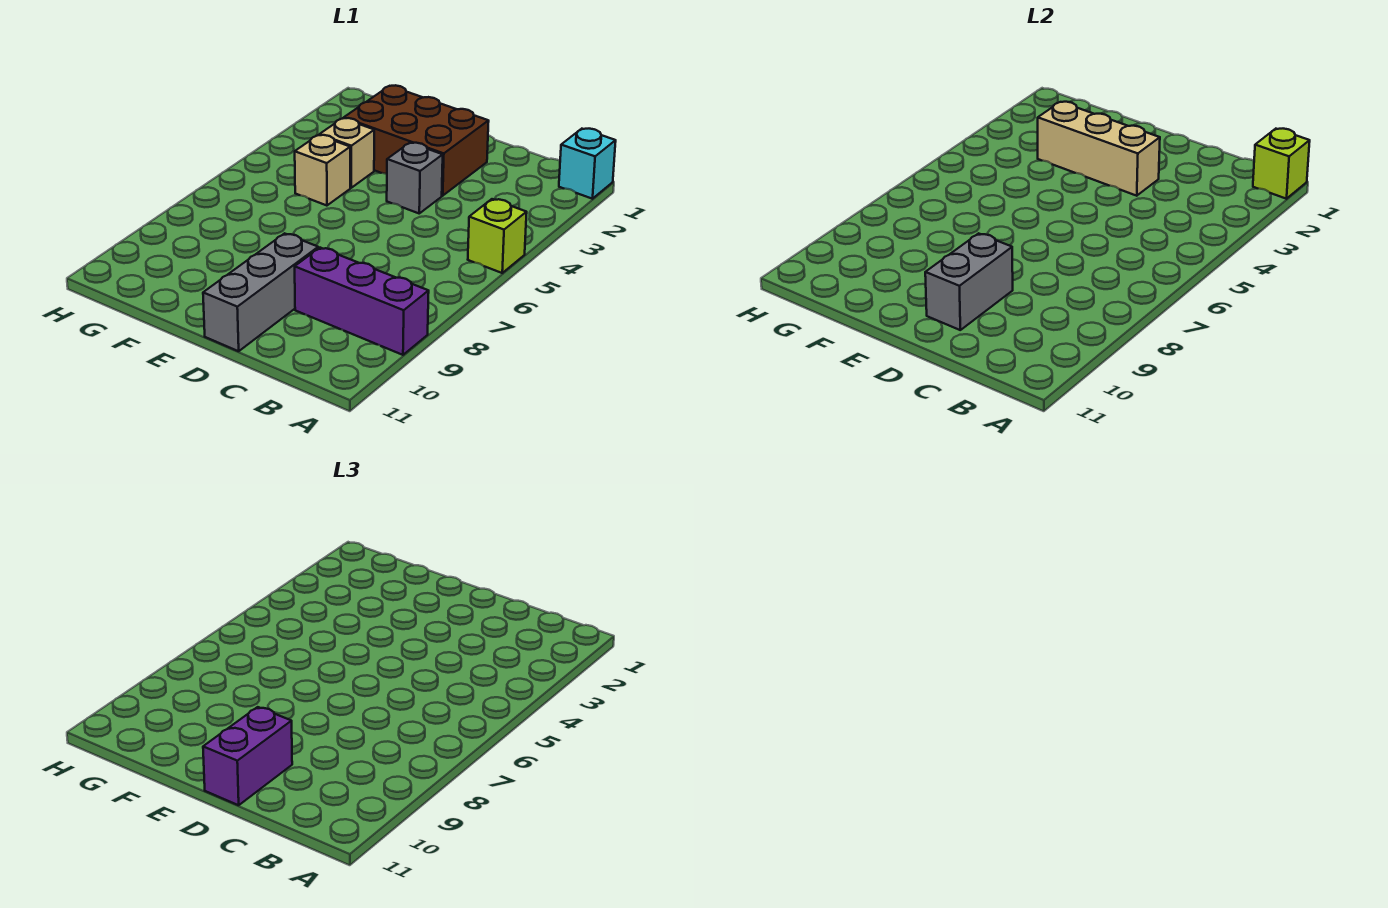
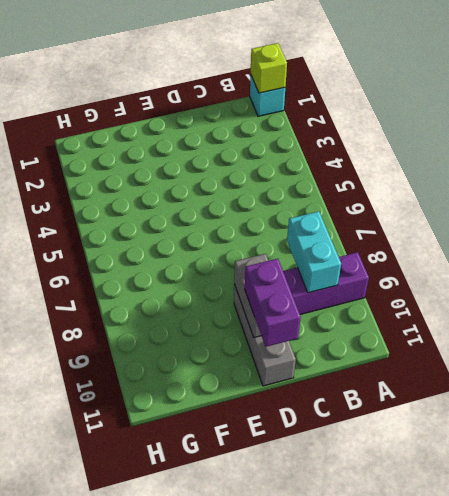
cyan 1x2 brick [287,211,341,293] -> none
none -> lime 1x1 brick [468,199,527,273]
none -> brown 2x3 brick [344,85,489,196]
none -> grey 1x1 brick [387,143,443,213]

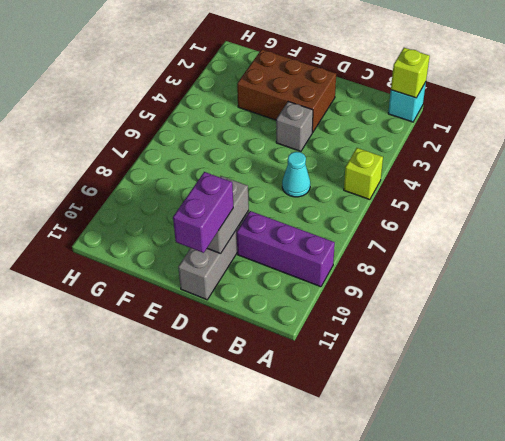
cyan 1x1 cone [282,152,310,197] -> none
none -> tan 1x1 brick [320,118,374,188]
none -> tan 1x1 brick [295,135,350,206]
none -> tan 1x3 brick [1038,102,1160,196]

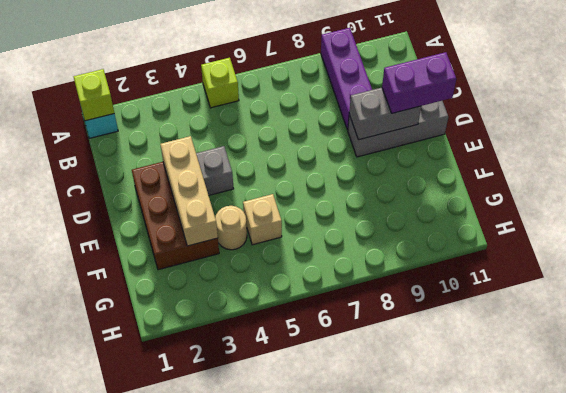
tan 1x1 round brick [215,206,247,250] -> tan 1x1 brick [320,118,374,188]

